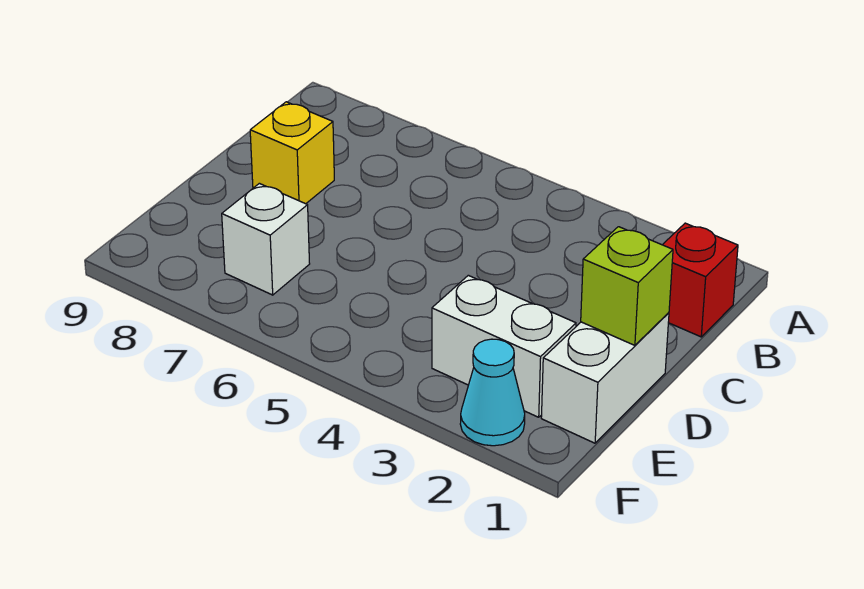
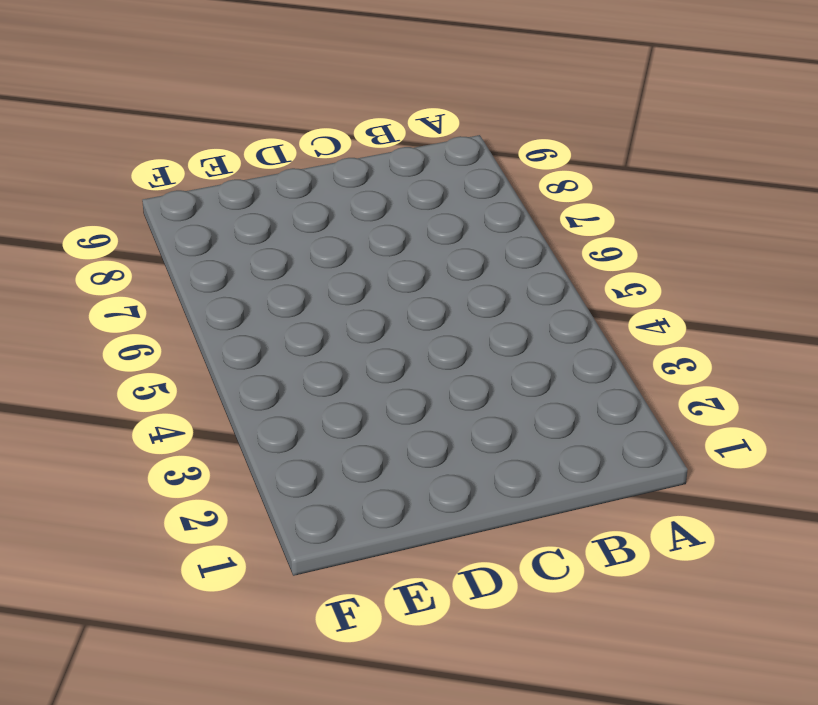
none -> red 1x1 brick [663,223,738,337]
none -> yellow 1x1 brick [250,102,334,204]

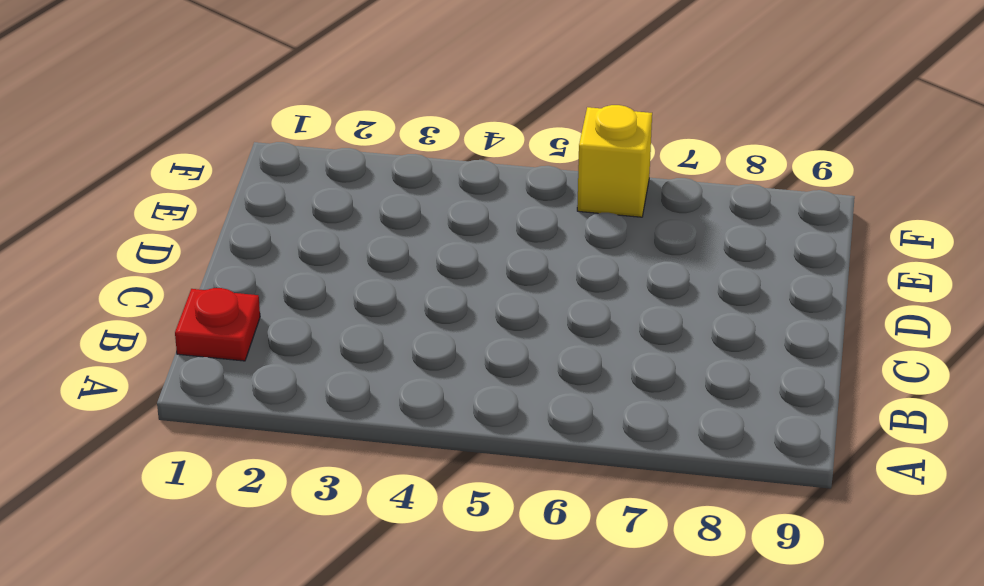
red 1x1 plate [175,288,260,361] -> red 1x1 brick [663,223,738,337]
yellow 1x1 brick [577,105,652,217] -> yellow 1x1 brick moved to [250,102,334,204]
none -> white 1x2 brick [541,313,669,443]
none -> white 1x2 brick [432,275,576,417]

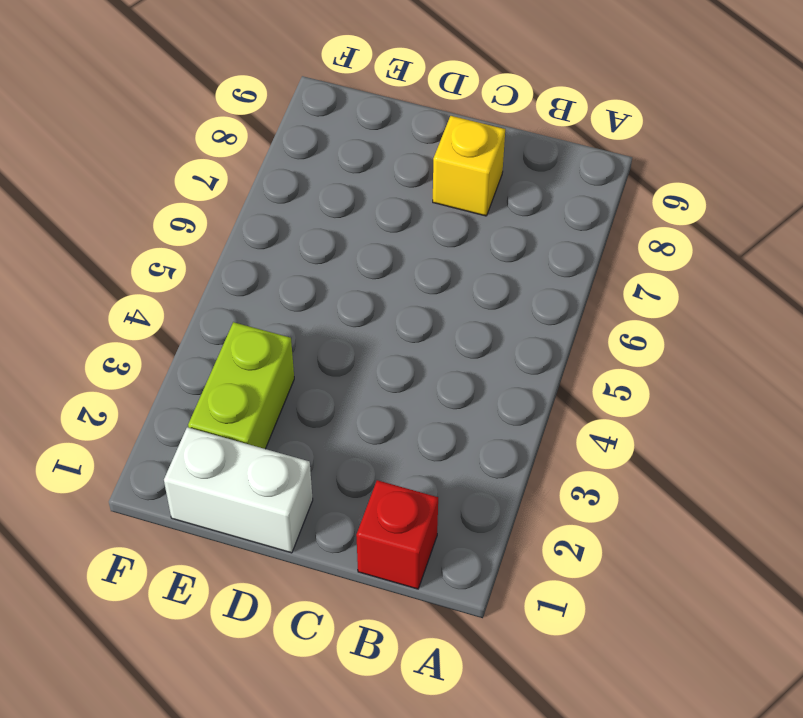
lime 1x2 brick [188,322,294,449] -> white 1x2 brick [432,275,576,417]
none -> white 1x1 brick [222,183,310,295]
none -> cyan 1x1 cone [460,339,525,446]

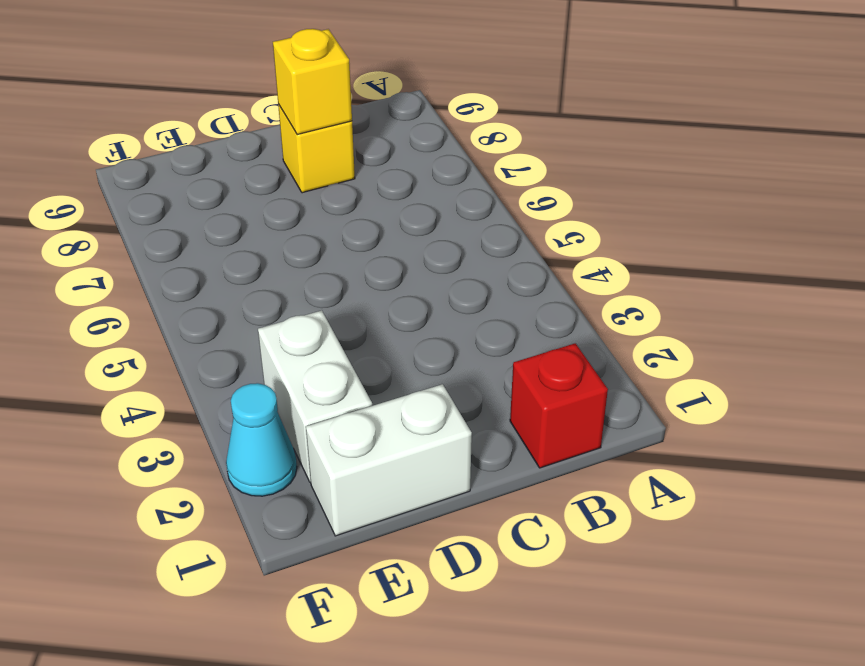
yellow 1x1 brick [273,29,352,135] -> none
none -> white 1x1 brick [222,183,310,295]
none -> lime 1x1 brick [581,227,673,345]

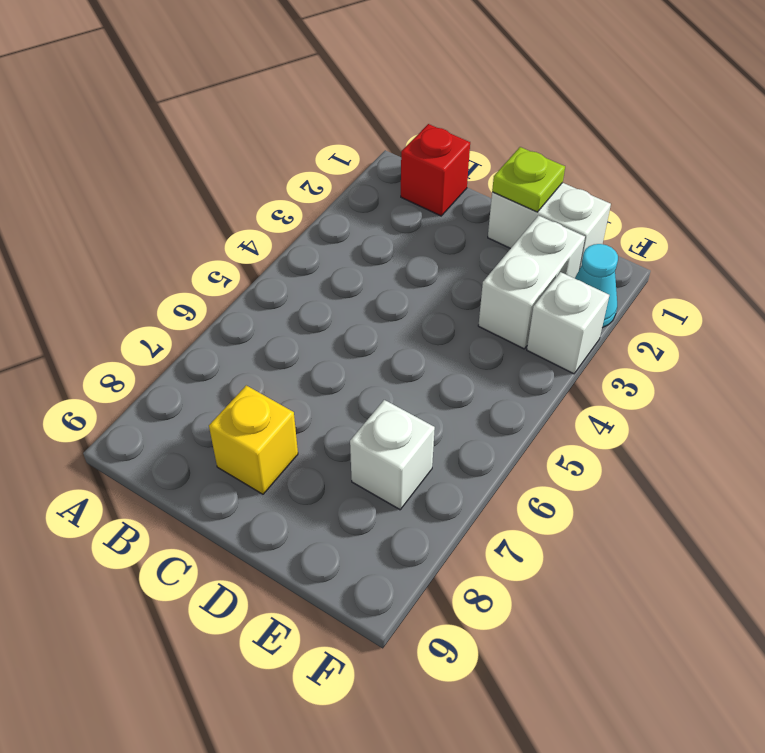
lime 1x1 plate [492,147,565,212] -> lime 1x1 brick [581,227,673,345]
white 1x1 brick [527,272,609,374] -> none

